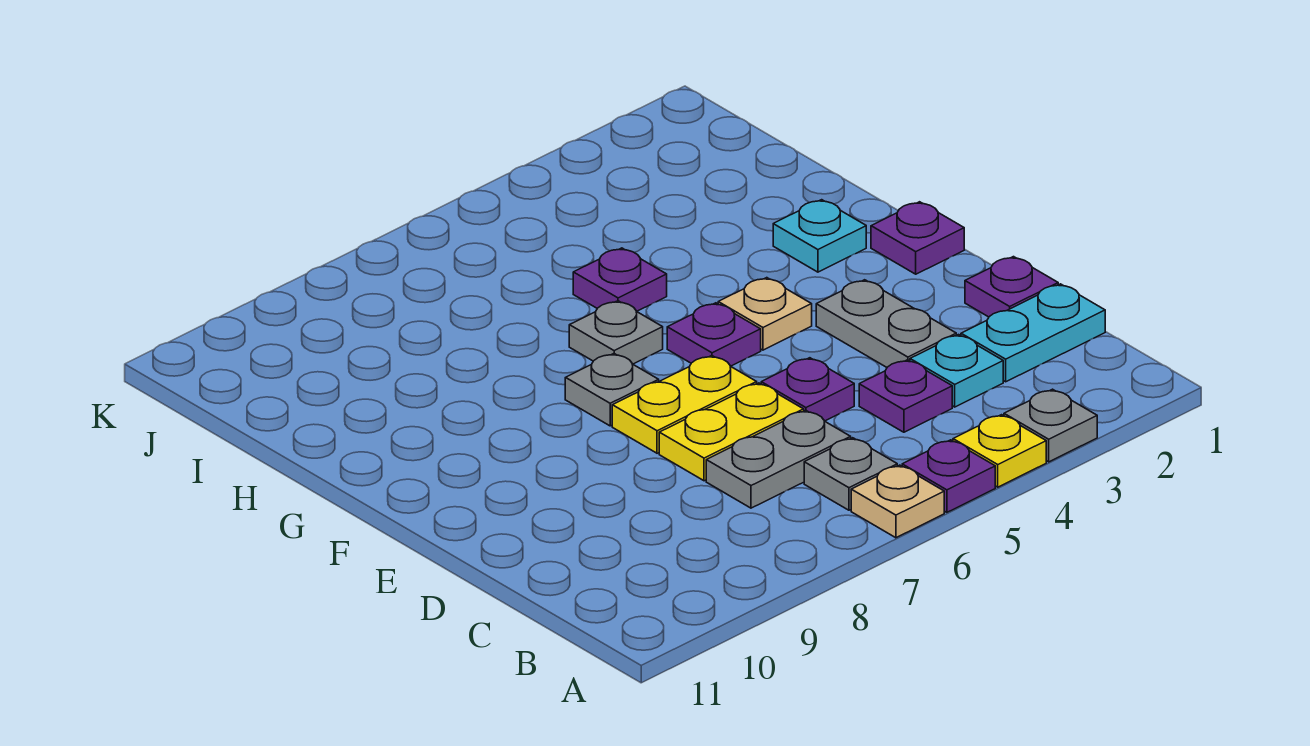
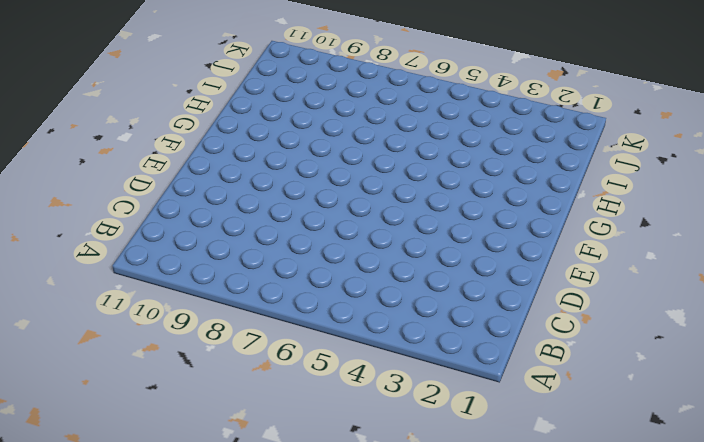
none -> grey 1x1 plate [1004,389,1097,462]
none -> yellow 1x1 plate [953,415,1046,487]
none -> purple 1x1 plate [902,440,995,512]

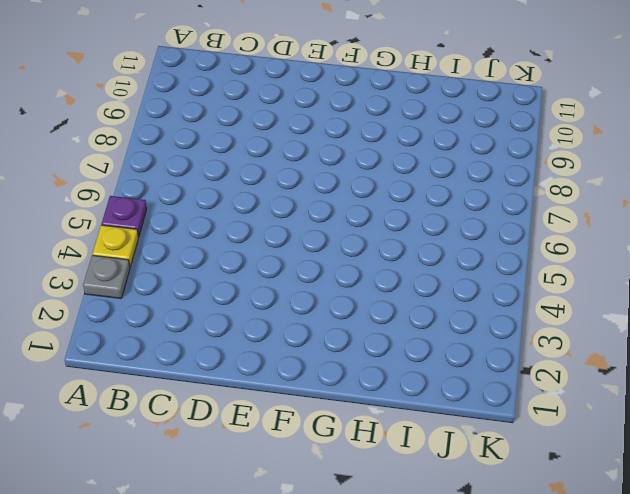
none -> tan 1x1 plate [851,465,944,538]
none -> grey 1x1 plate [804,438,897,510]
none -> cyan 1x2 plate [961,284,1105,382]

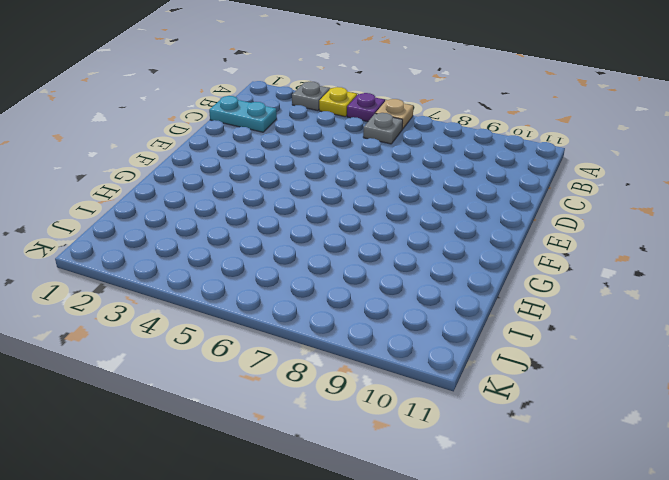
none -> cyan 1x1 plate [910,335,1003,407]
none -> purple 1x1 plate [859,360,952,432]
none -> grey 1x2 plate [706,410,851,508]

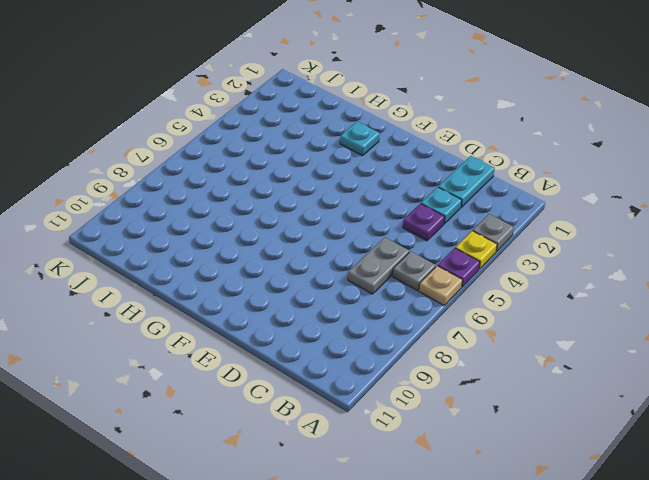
none -> purple 1x1 plate [965,257,1058,317]
none -> grey 1x2 plate [816,280,956,367]
none -> purple 1x1 plate [761,358,854,421]

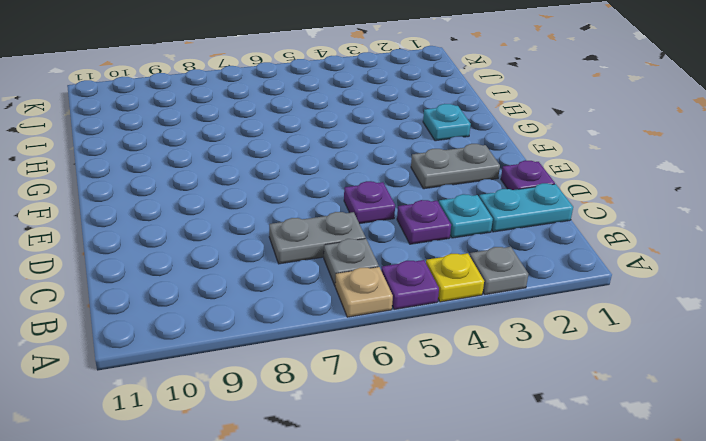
grey 1x2 plate [411,144,500,189] -> grey 1x2 plate turned to [816,280,956,367]
none -> yellow 1x2 plate [659,383,804,481]
none -> yellow 1x2 plate [612,356,757,453]
none -> purple 1x1 plate [871,202,964,274]

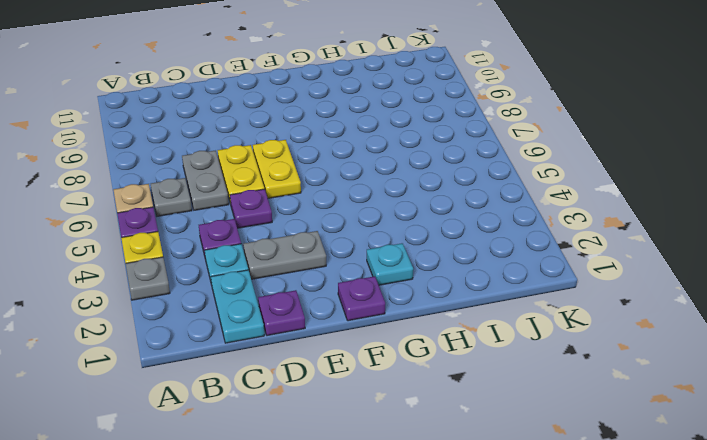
none -> tan 1x1 plate [718,278,812,350]
none -> purple 1x1 plate [667,303,761,366]
none -> grey 1x1 plate [565,354,659,426]

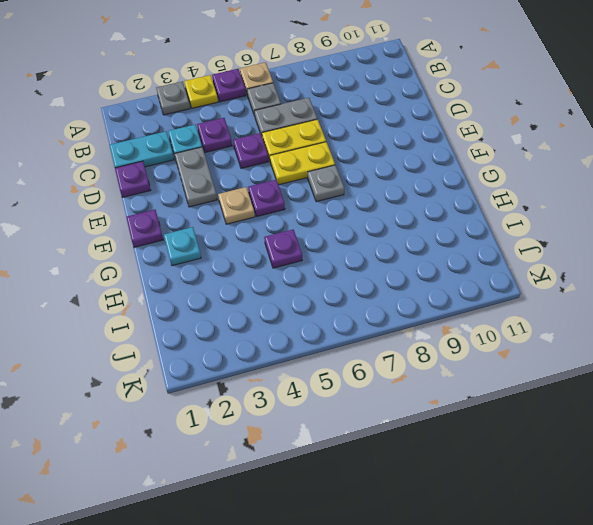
none -> grey 1x1 plate [569,301,663,364]

